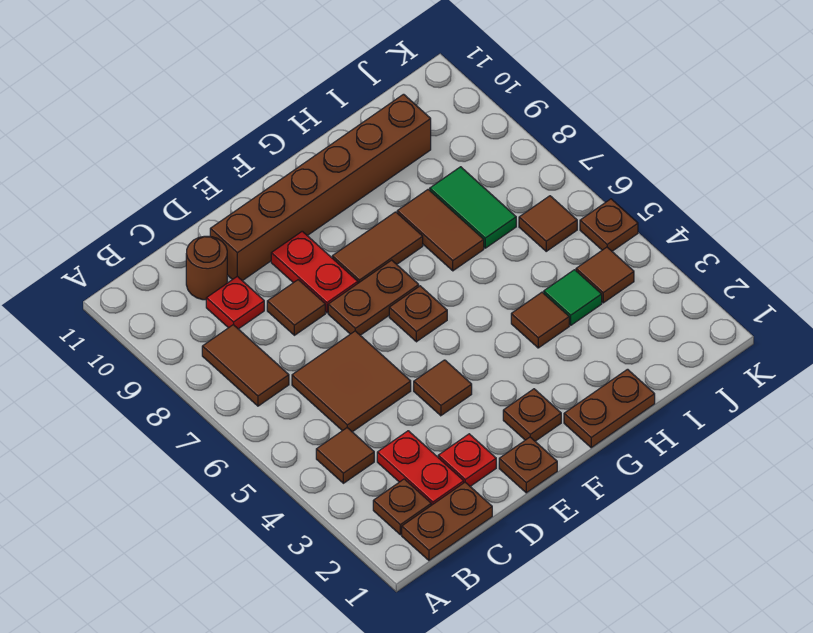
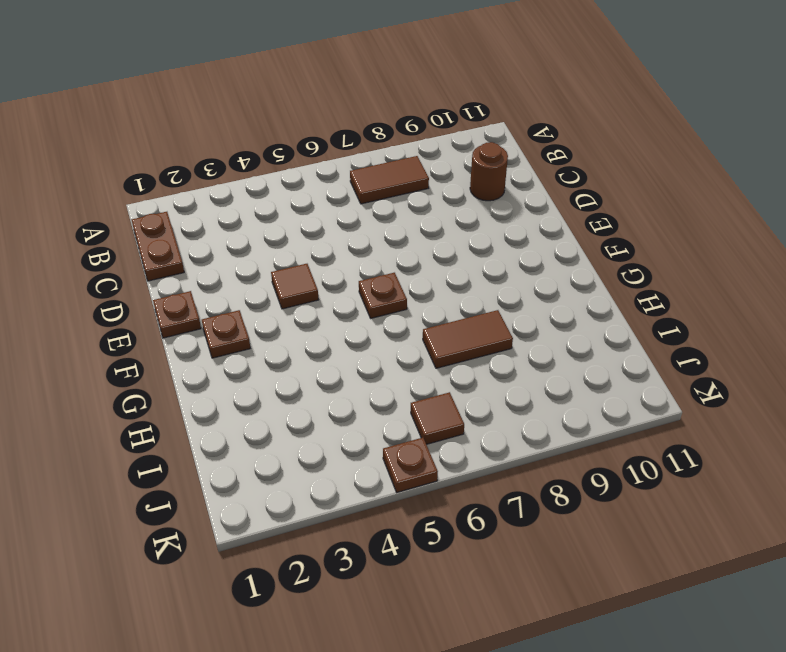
none -> brown 1x1 plate [373,479,431,535]
none -> brown 1x1 tile [316,428,374,483]
none -> red 1x2 plate [377,431,464,505]

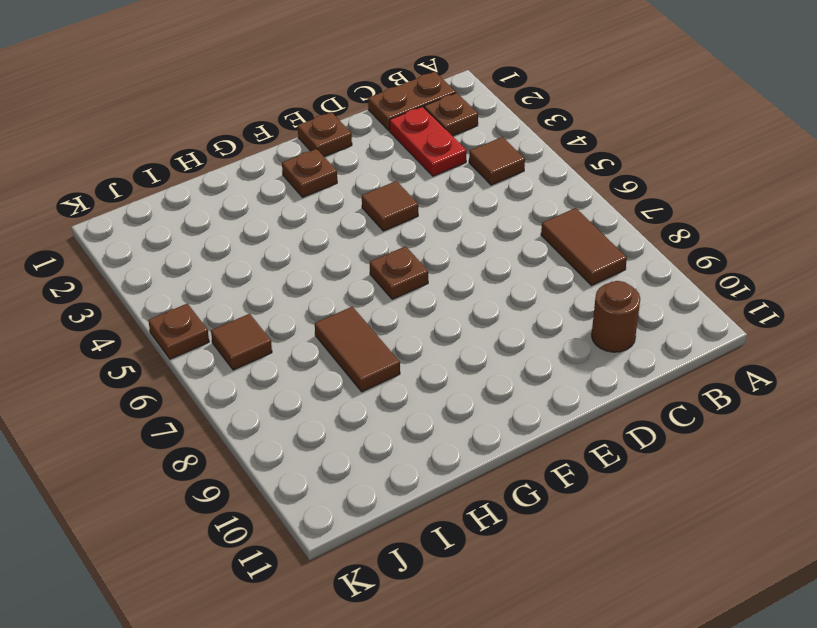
none -> brown 2x2 tile [292,331,411,432]
none -> red 1x1 plate [206,276,264,329]
none -> red 1x1 plate [438,434,496,486]

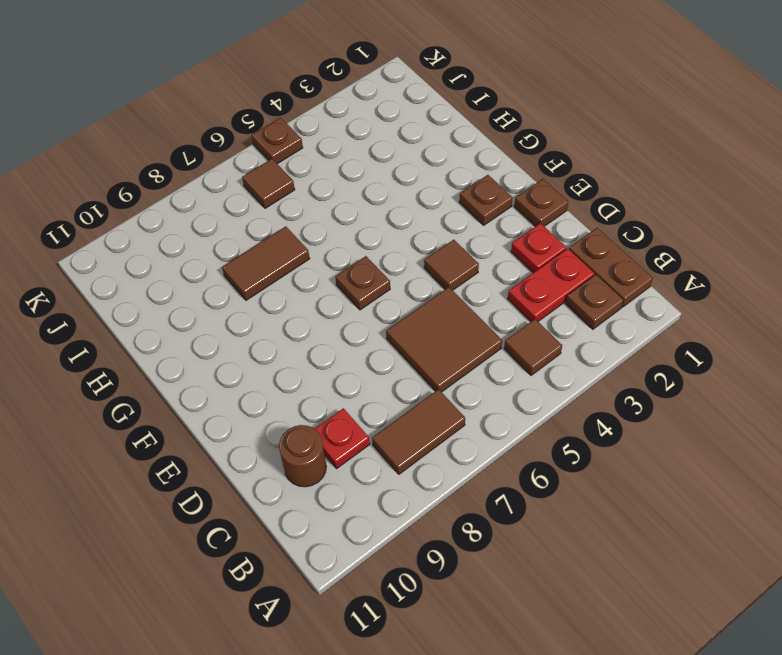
none -> brown 1x1 tile [267,280,325,335]
none -> brown 1x6 brick [210,94,431,281]
none -> brown 1x2 plate [328,260,419,335]

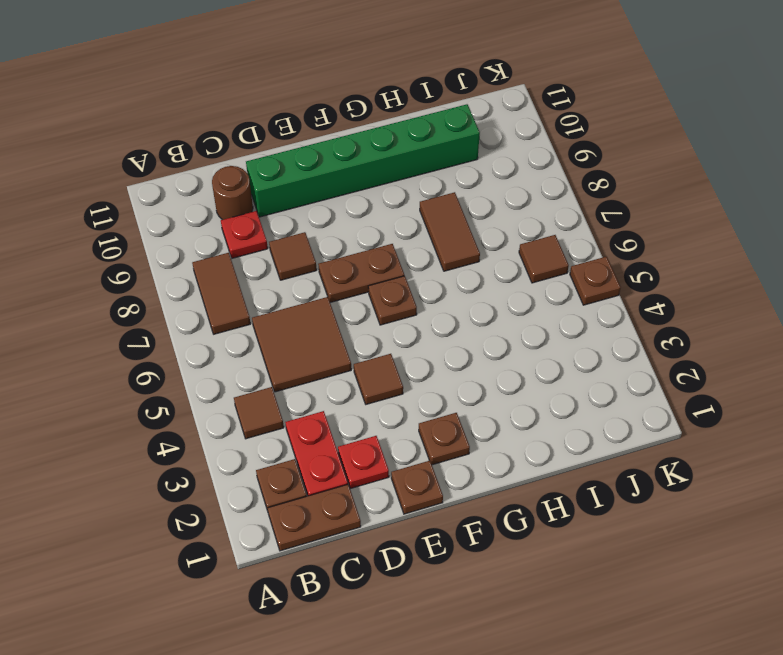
green 1x6 brick [246,104,480,217] -> brown 1x6 brick [210,94,431,281]
none -> red 1x2 plate [271,231,358,313]
none -> brown 1x2 tile [332,212,423,283]
none -> brown 1x2 plate [564,369,655,448]

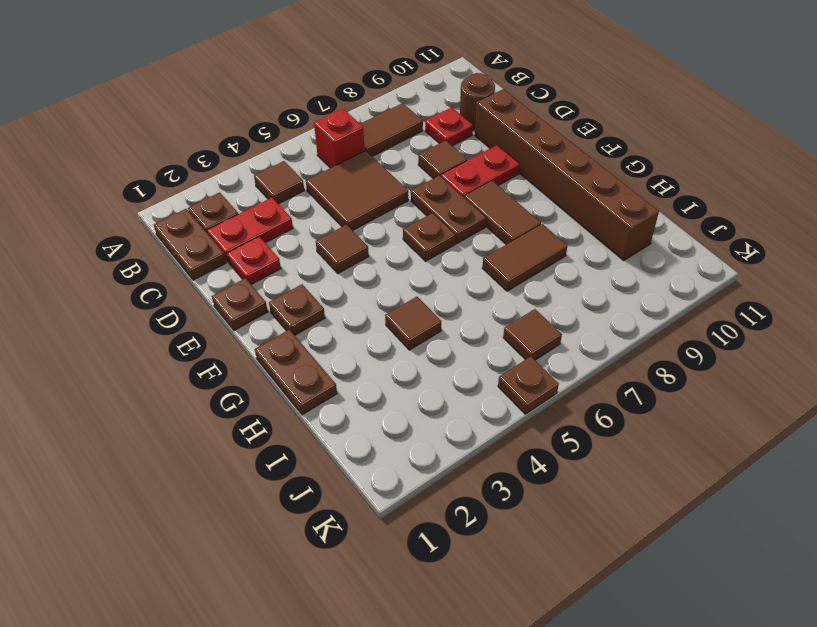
red 1x1 brick [314,109,365,168] -> none
none -> green 1x1 tile [544,270,602,325]
none -> green 1x2 tile [430,167,516,248]
none -> brown 1x1 tile [576,247,634,303]

